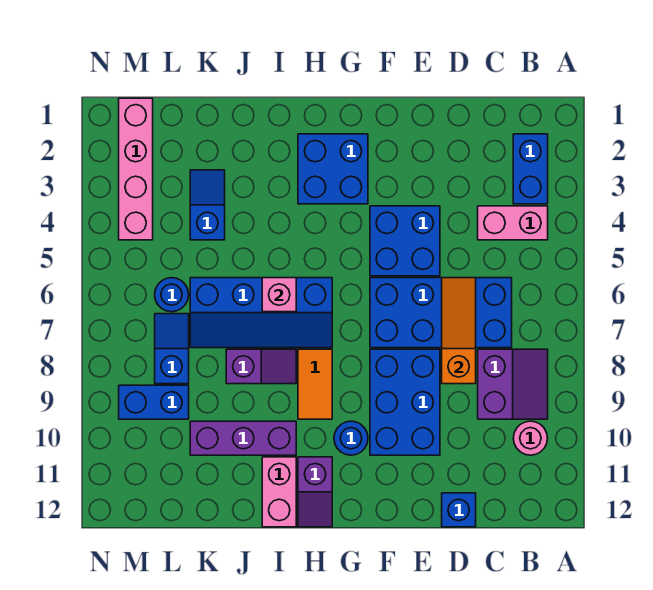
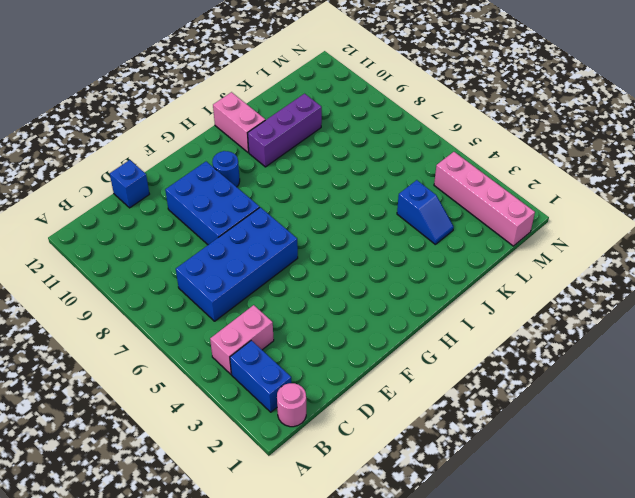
pink 1x1 round brick [277,383,306,427] -> pink 1x1 round brick moved to [513,421,548,455]
none -> purple 2x2 slope [478,349,548,419]
none -> blue 2x2 brick [370,206,440,276]
none -> blue 2x2 brick [298,134,368,204]

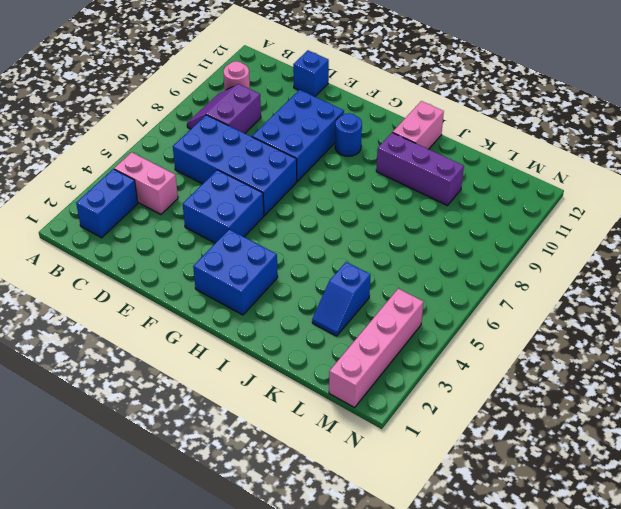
none -> blue 2x4 slope [190,278,332,348]
none -> orange 1x2 tile [298,349,332,419]
none -> purple 1x2 slope [298,457,332,527]

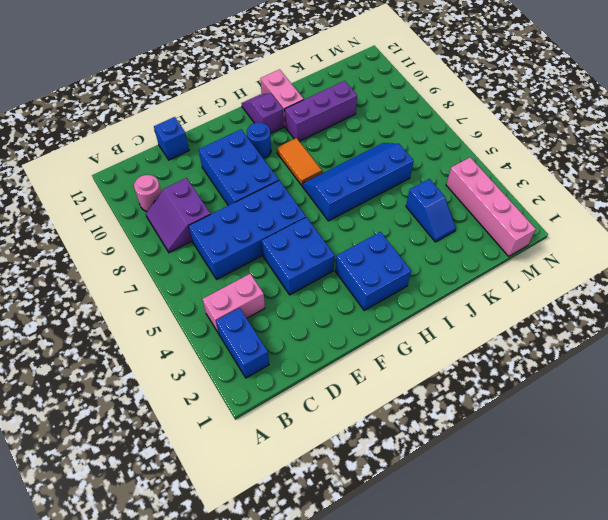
none -> purple 1x2 slope [226,349,296,384]
none -> blue 1x1 round brick [155,278,189,312]
none -> blue 1x2 slope [155,314,189,384]

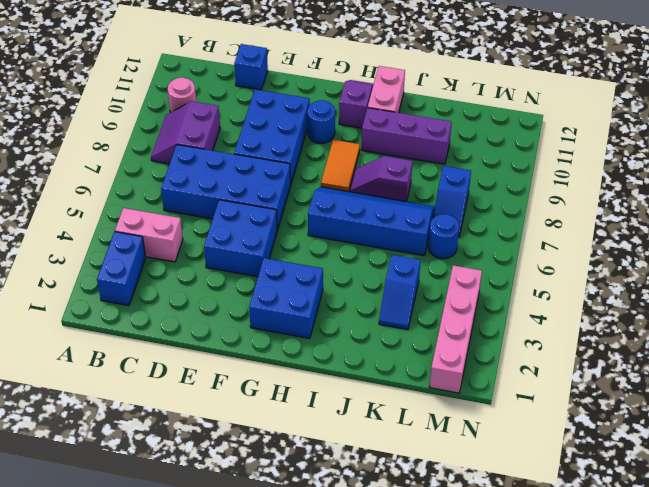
none -> blue 1x2 brick [119,385,189,419]
none -> orange 1x3 slope [442,278,476,384]
none -> pink 1x1 brick [262,278,296,312]

